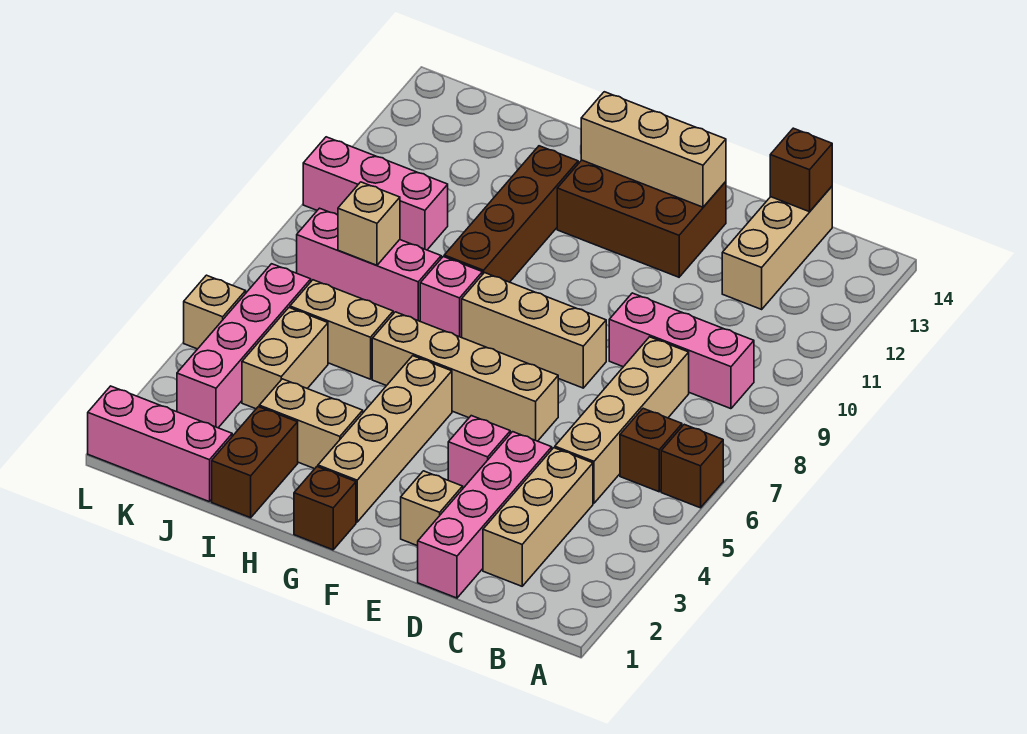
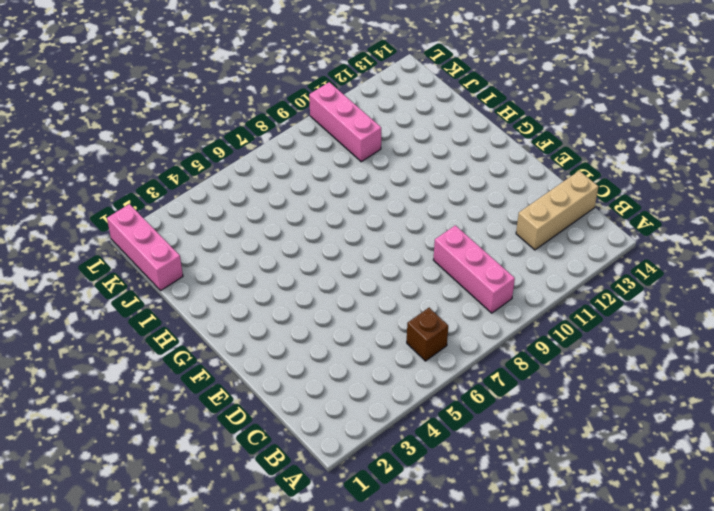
none -> brown 1x1 brick [661,424,723,508]
none -> tan 1x3 brick [483,448,593,586]
none -> tan 1x4 brick [555,337,689,503]

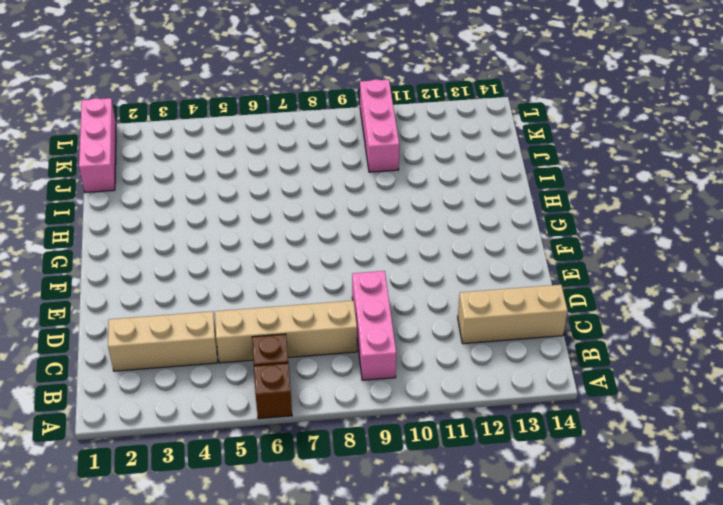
none -> pink 1x4 brick [418,432,552,598]
none -> tan 1x1 brick [401,471,463,546]
none -> pink 1x1 brick [448,416,510,488]

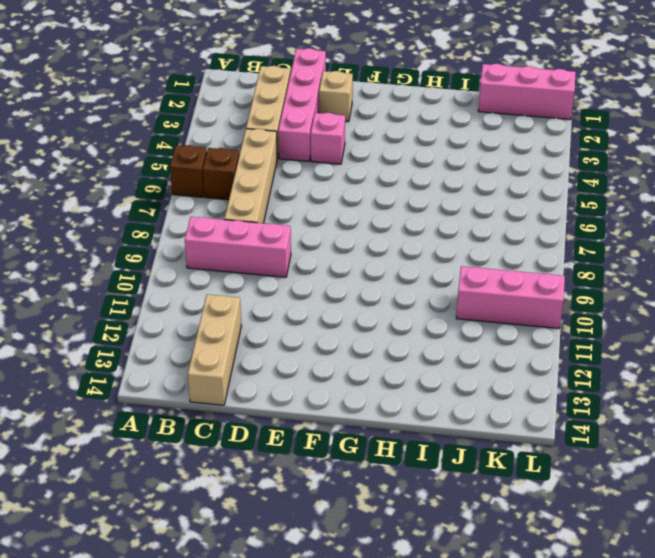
none -> tan 1x4 brick [372,312,558,441]
none -> tan 1x3 brick [462,273,606,388]
none -> brown 2x3 brick [557,160,726,277]

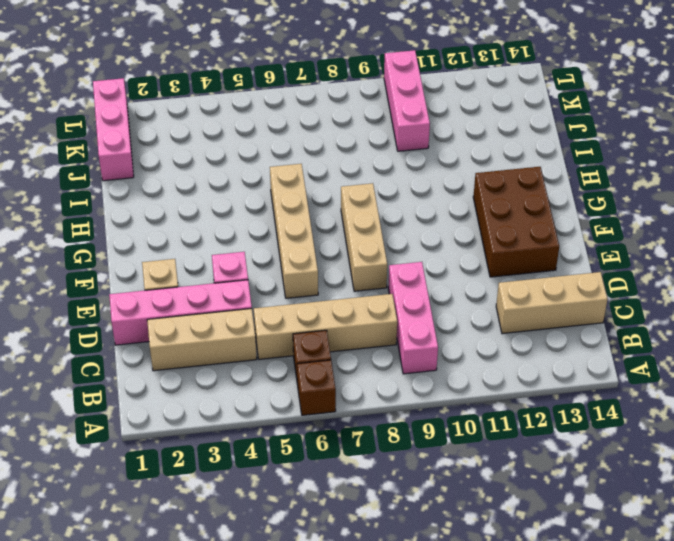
none -> brown 1x1 brick [294,467,356,550]
none -> tan 1x4 brick [318,356,452,522]
none -> tan 1x2 brick [259,379,363,469]

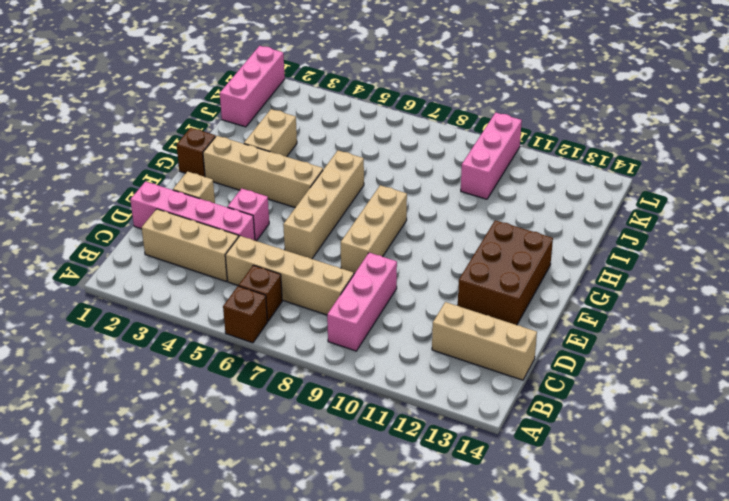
none -> pink 1x1 brick [420,257,482,337]
none -> brown 1x4 brick [444,146,578,282]
none -> brown 1x2 brick [212,407,298,518]

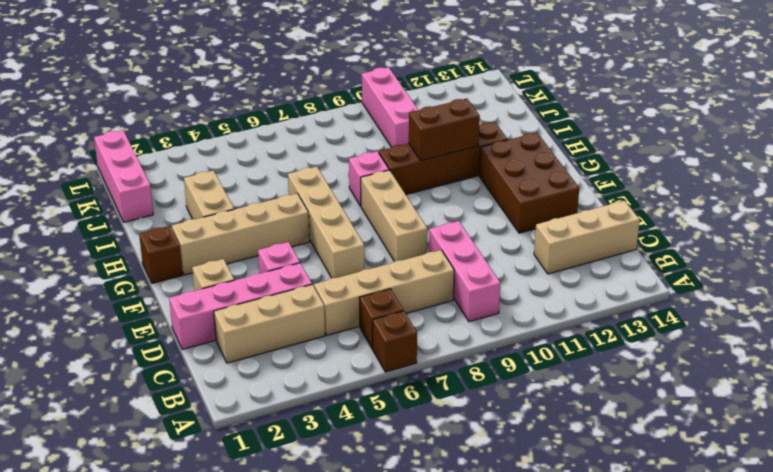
brown 1x2 brick [409,99,480,161] -> brown 1x2 brick moved to [212,407,298,518]
none -> tan 1x2 brick [290,280,393,379]
none -> pink 1x3 brick [297,208,441,321]
none -> tan 1x2 brick [242,308,328,409]

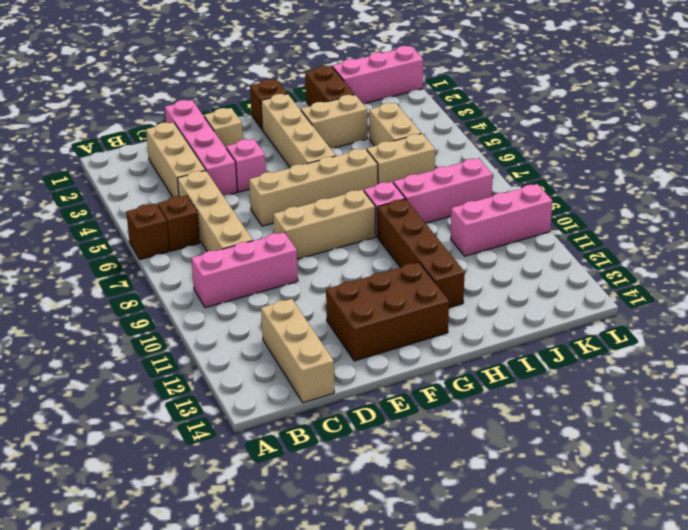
none -> pink 1x4 brick [177,264,311,428]
none -> tan 1x1 brick [184,275,246,349]
none -> brown 1x1 brick [770,128,832,212]

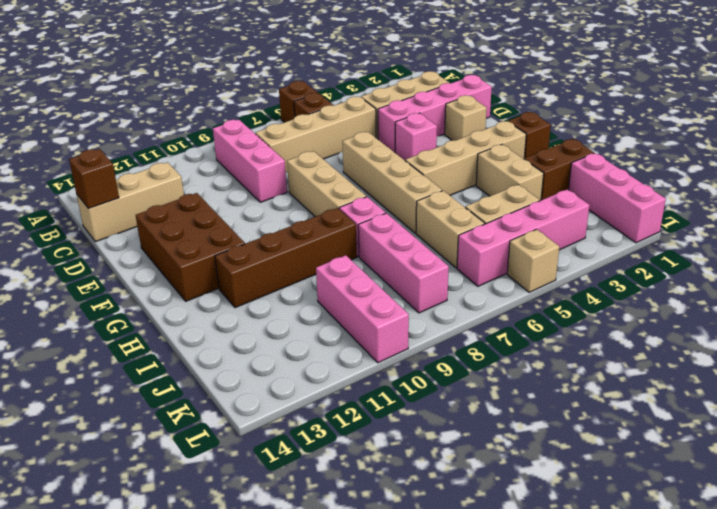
none -> tan 1x3 brick [581,92,726,207]
none -> tan 1x1 brick [338,182,400,265]

